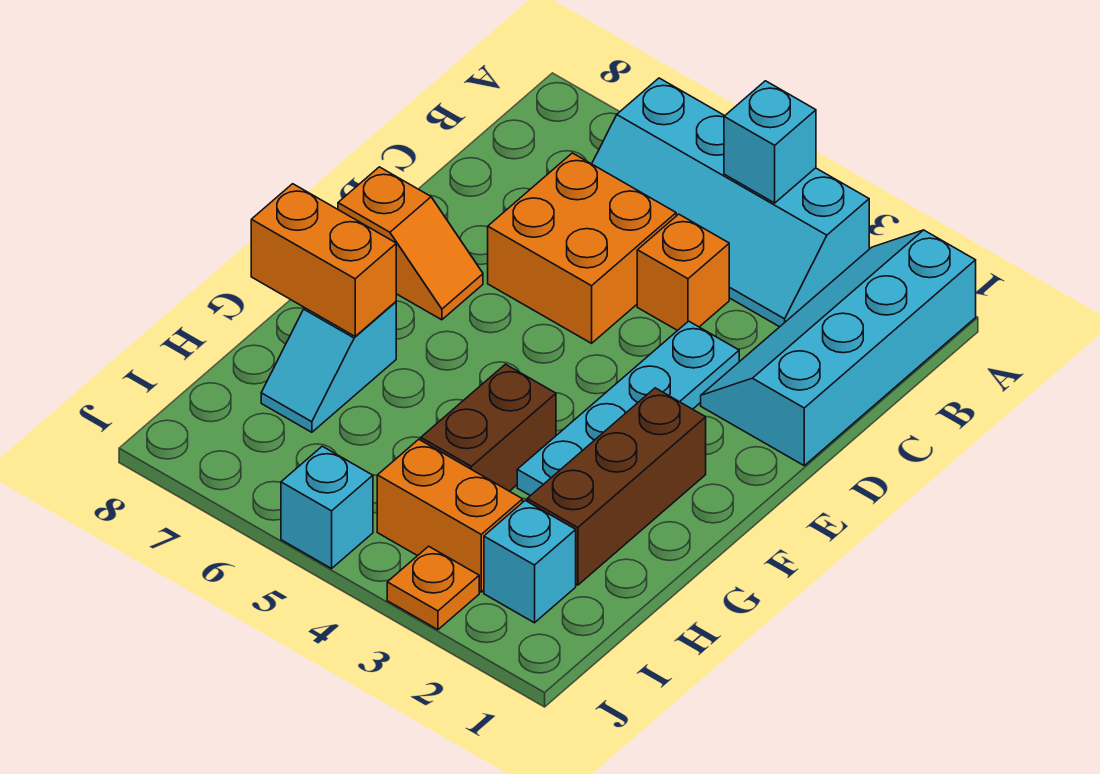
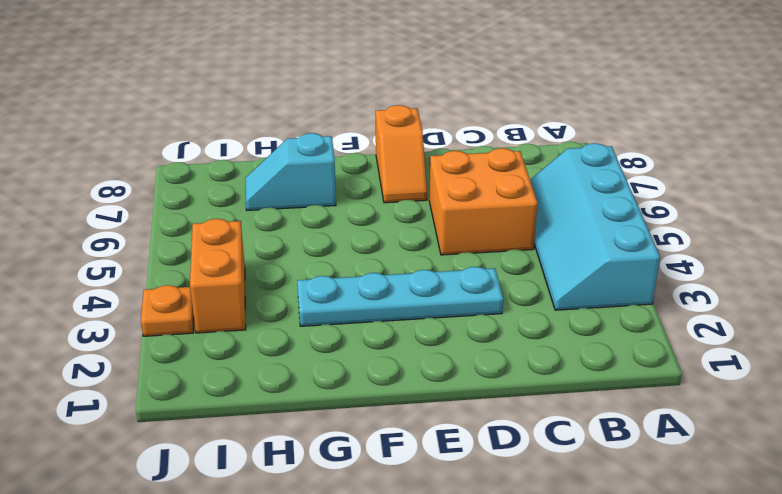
none -> cyan 2x4 slope [701,230,976,465]
none -> orange 1x1 brick [637,214,729,331]
none -> brown 1x3 brick [527,388,706,585]

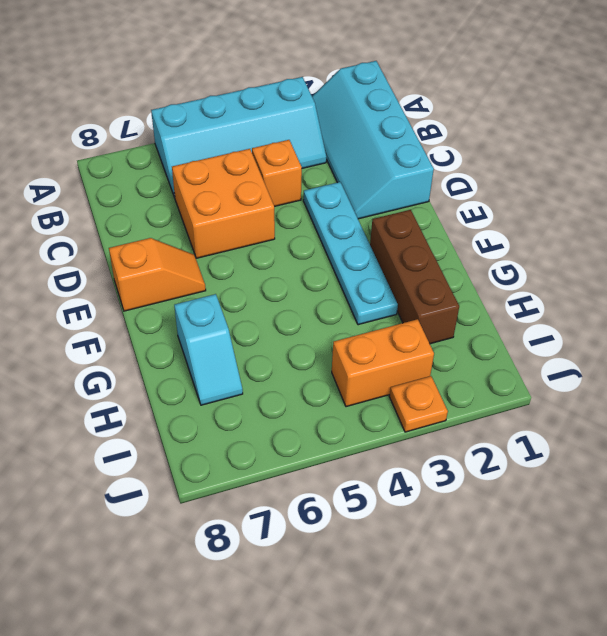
none -> brown 1x2 brick [421,364,556,491]
none -> cyan 1x1 brick [484,501,576,623]
none -> cyan 1x1 brick [281,446,373,569]

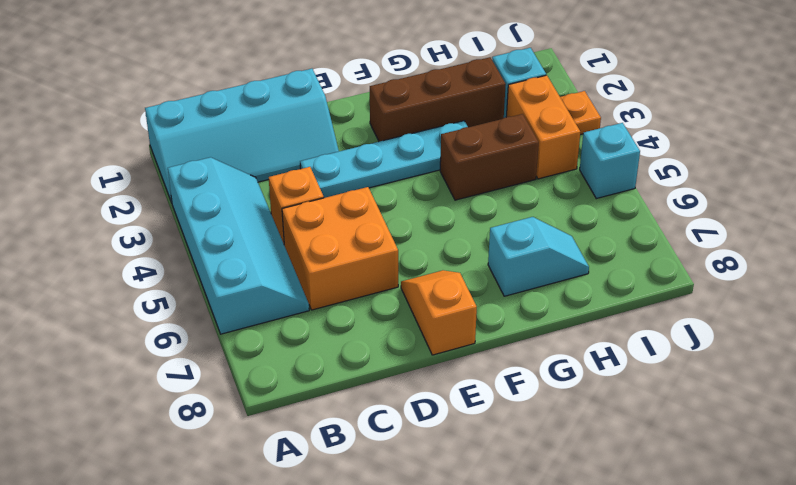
none -> cyan 1x1 brick [724,81,816,203]
none -> orange 1x2 brick [251,184,396,336]

